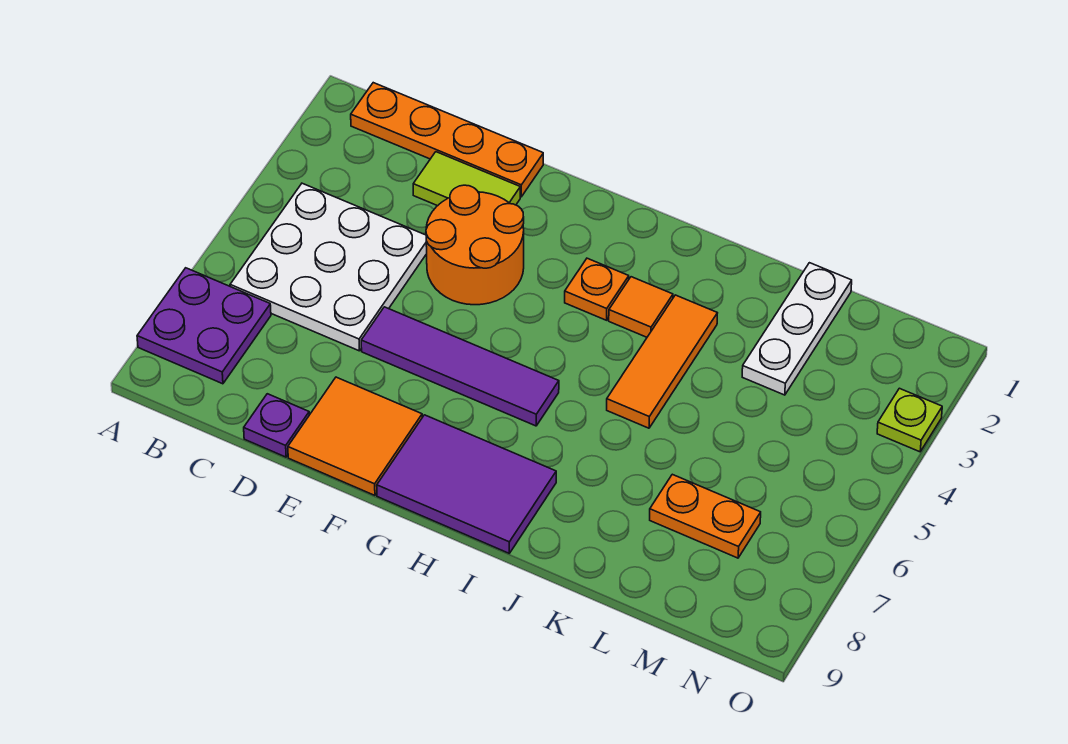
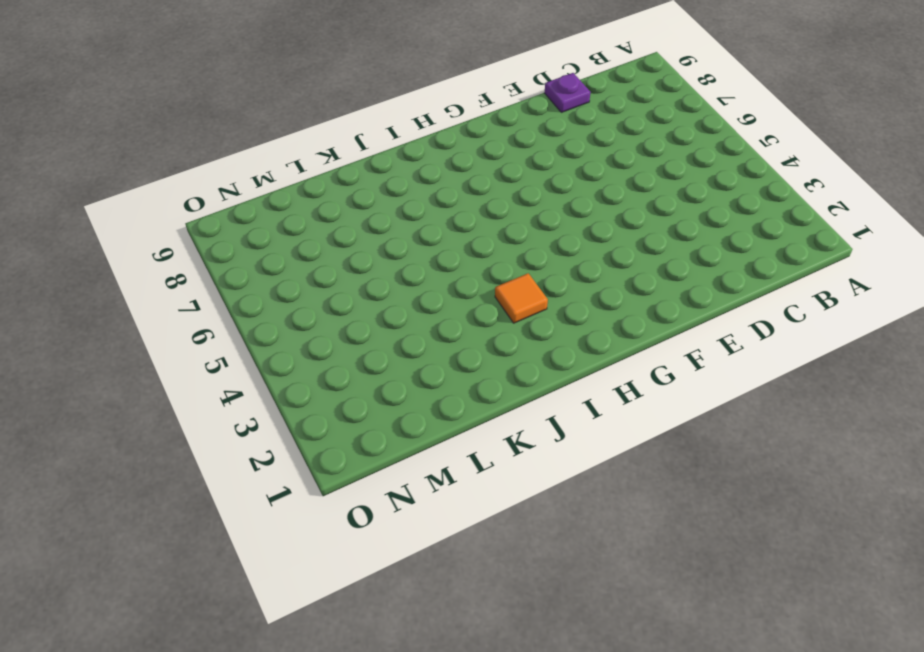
none -> purple 2x2 plate [137,268,271,384]
none -> orange 1x4 plate [351,83,543,197]
none -> white 3x3 plate [230,183,427,351]

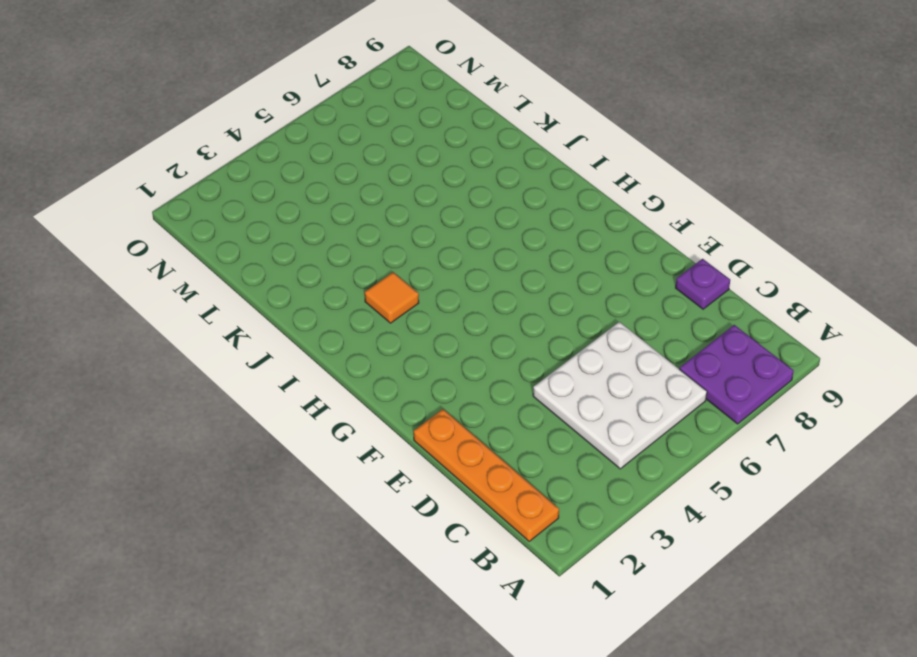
none -> lime 1x2 tile [413,152,520,206]
none -> orange 2x2 round brick [426,185,524,305]
none -> purple 1x4 tile [361,307,559,426]

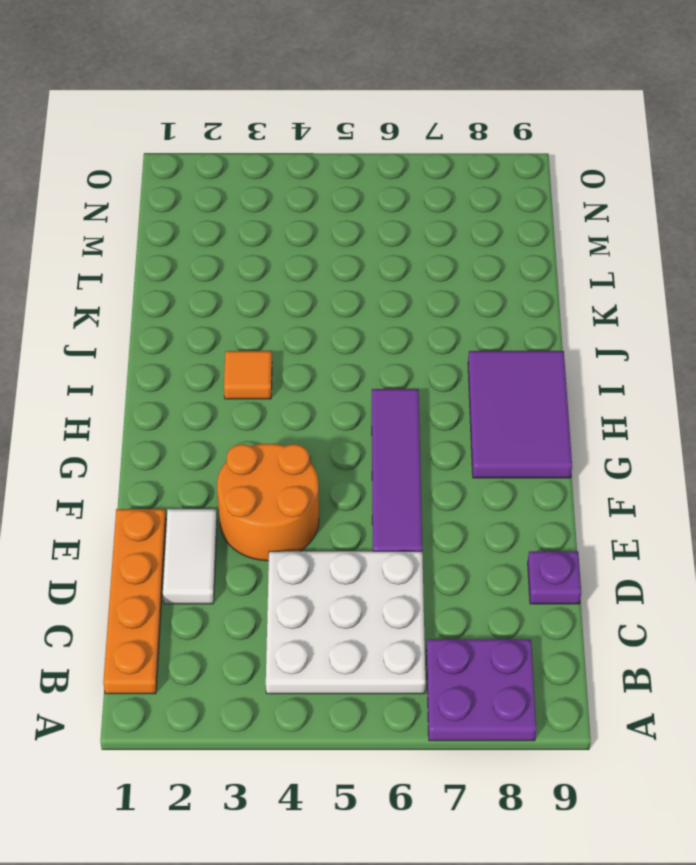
white 1x2 tile [163,509,217,604] -> lime 1x2 tile [413,152,520,206]
none -> orange 2x2 tile [288,377,422,495]
none -> orange 1x1 plate [565,258,629,320]
none -> orange 1x3 tile [607,295,717,428]

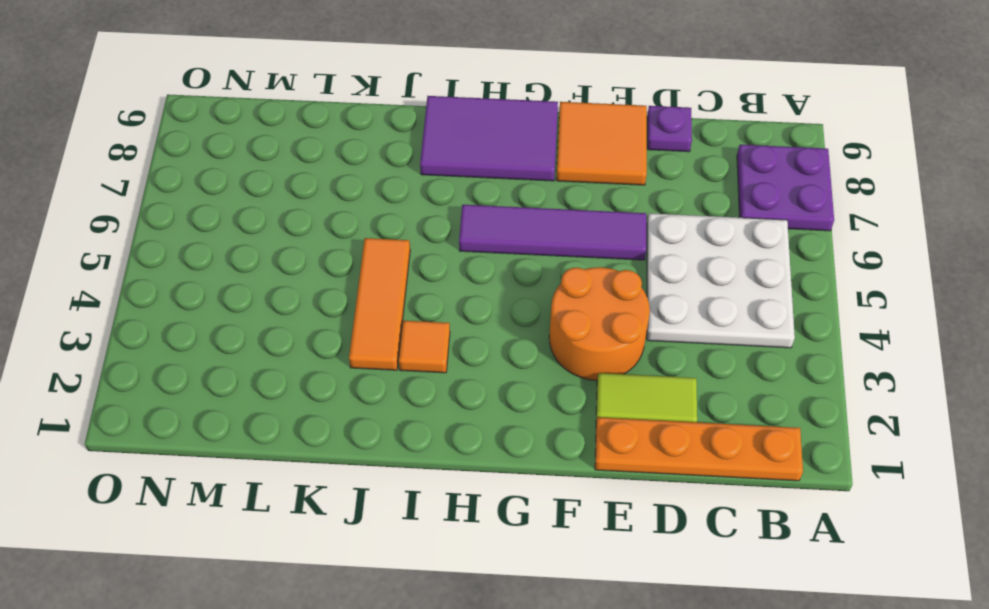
none -> orange 1x1 plate [565,258,629,320]
none -> white 1x3 plate [742,263,852,395]
none -> orange 1x2 plate [650,474,761,558]

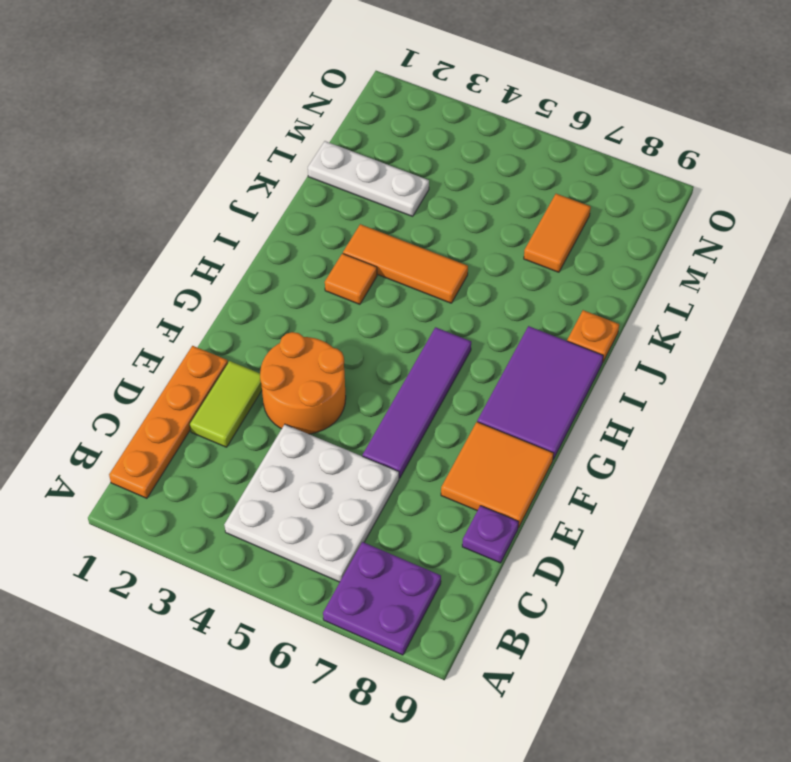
orange 1x1 plate [567,310,619,363] -> orange 1x1 plate moved to [565,258,629,320]
orange 1x2 tile [524,194,591,272] -> orange 1x2 plate [650,474,761,558]
none -> lime 1x1 plate [877,388,942,452]

